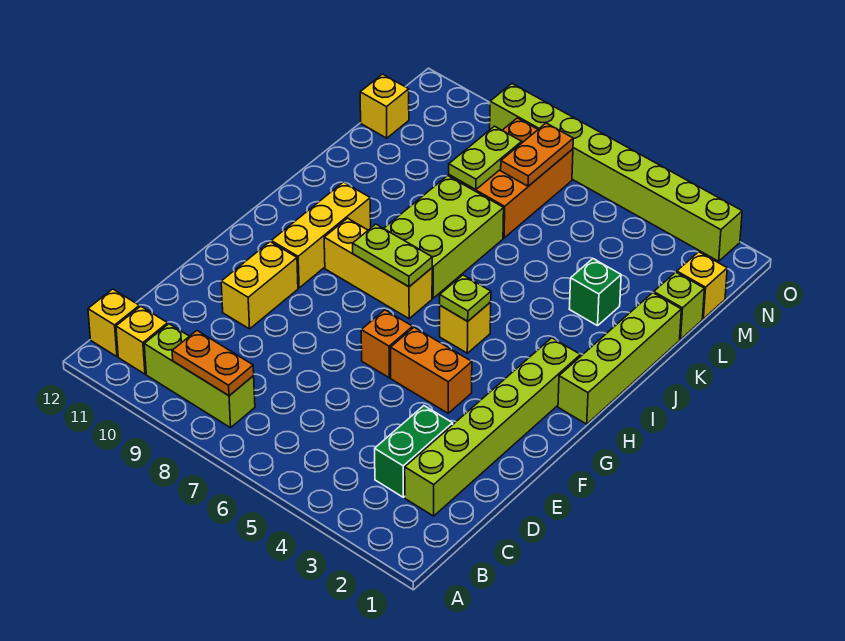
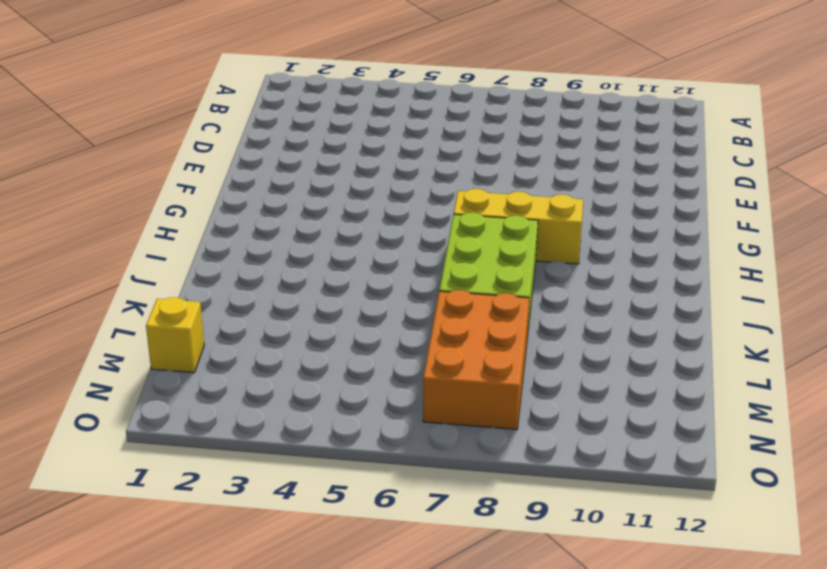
none -> lime 1x3 brick [144,324,255,428]
none -> yellow 1x1 brick [116,306,168,374]
none -> yellow 1x1 brick [88,289,139,357]

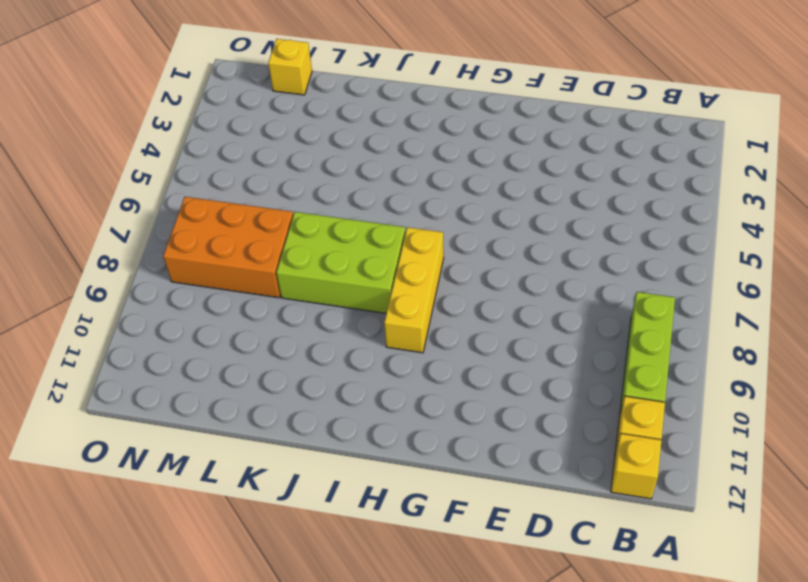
none -> lime 1x6 brick [405,338,580,516]
none -> green 1x2 brick [375,406,453,497]
none -> yellow 1x2 brick [221,242,298,329]

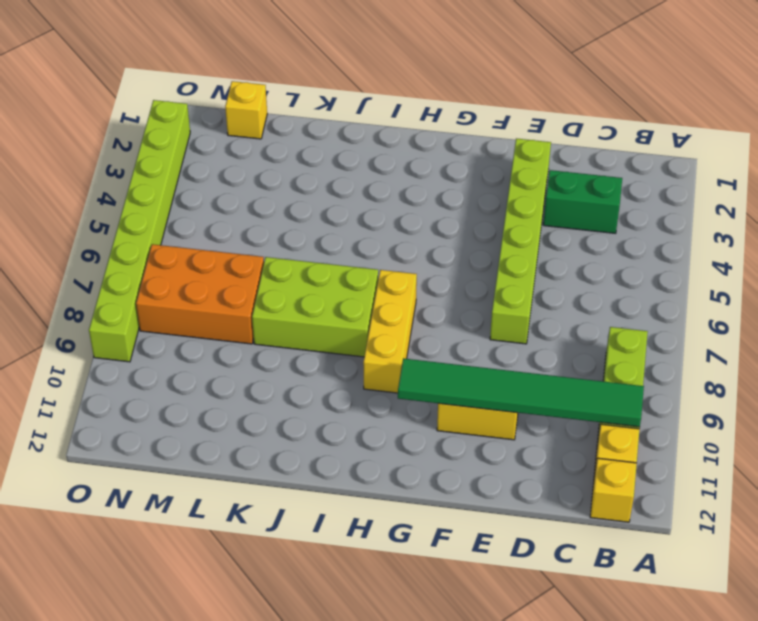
green 1x6 tile [398,358,644,427] -> none
lime 1x6 brick [490,139,551,344] -> lime 1x6 brick turned to [405,338,580,516]
none -> orange 1x2 brick [391,327,472,413]
none -> orange 1x1 brick [361,310,413,378]
none -> yellow 1x3 brick [271,182,371,288]

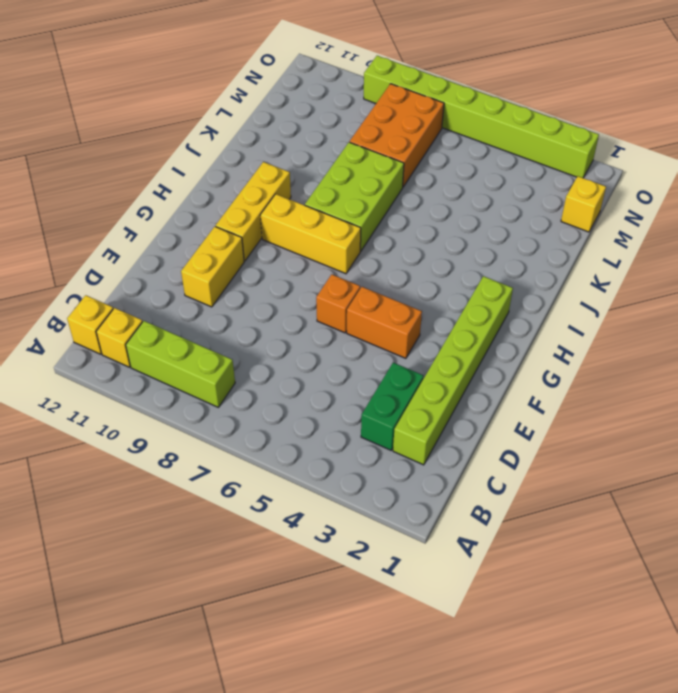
none -> lime 1x4 brick [558,293,681,424]
none -> yellow 1x1 brick [440,302,491,353]
none -> green 1x1 brick [569,259,621,326]

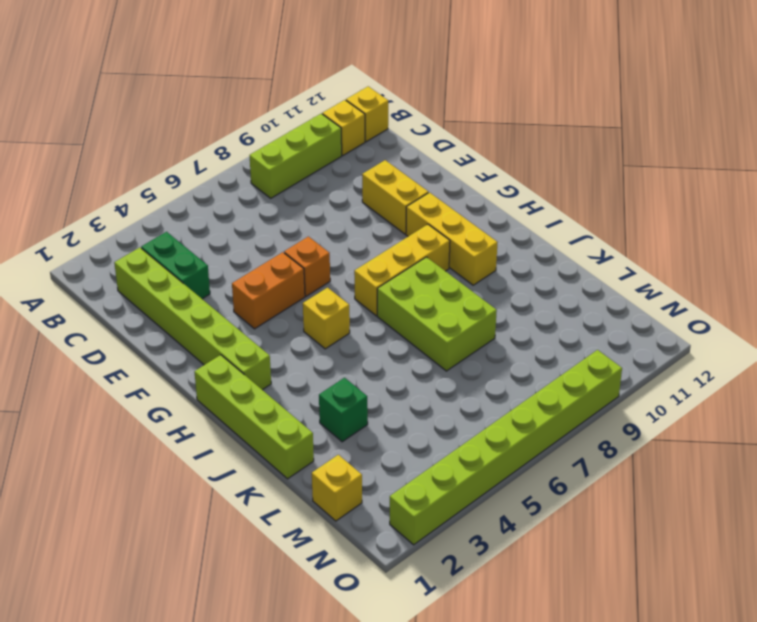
none -> lime 1x1 brick [654,272,704,339]
none -> orange 2x3 brick [449,118,573,238]
none -> yellow 1x1 brick [360,74,409,138]

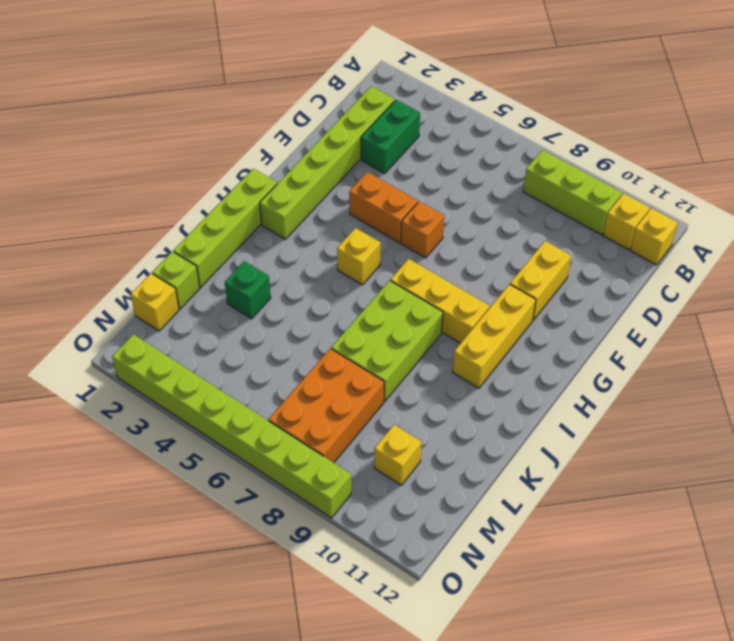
yellow 1x1 brick [374,425,422,485] -> yellow 1x1 brick moved to [360,74,409,138]
none -> orange 1x2 plate [172,331,254,396]
none -> lime 1x1 plate [440,275,491,321]
none -> lime 1x2 plate [353,224,432,287]

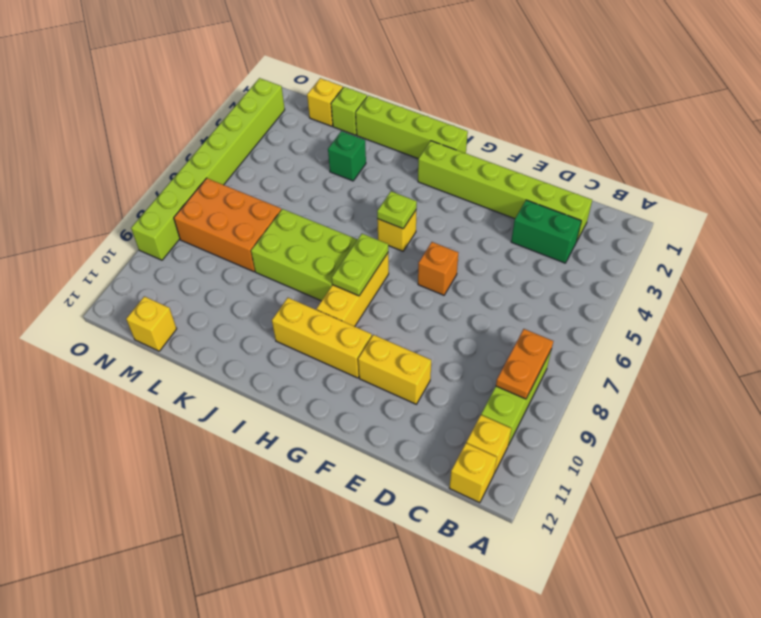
none -> orange 1x2 brick [391,327,472,413]
none -> lime 1x2 plate [449,126,522,190]
none -> orange 1x2 plate [501,123,573,186]

